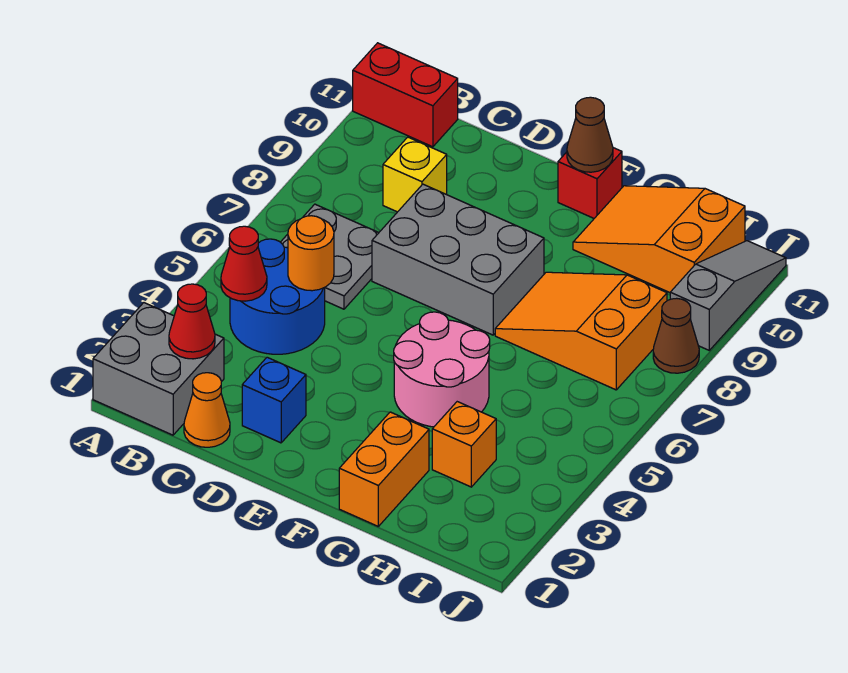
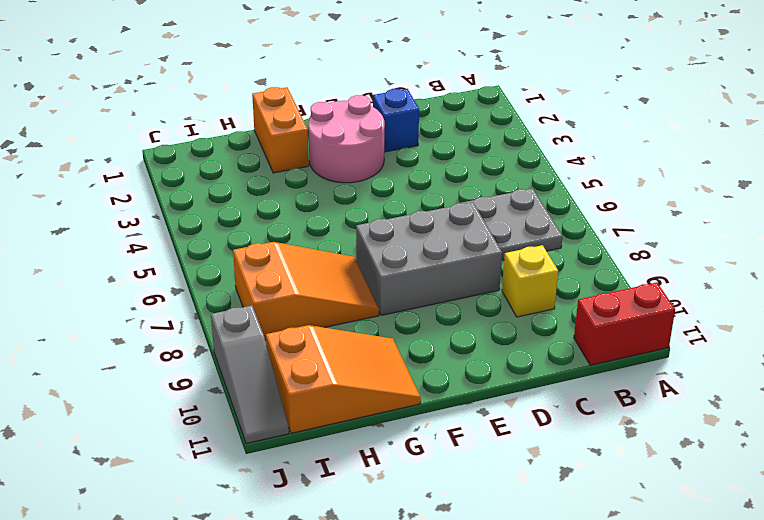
pink 2x2 round brick [308,95,385,183] -> pink 2x2 round brick moved to [394,312,490,427]
none -> grey 2x2 brick [93,303,224,435]
none -> blue 2x2 round brick [230,239,325,354]
none -> orange 1x1 cone [184,373,230,447]

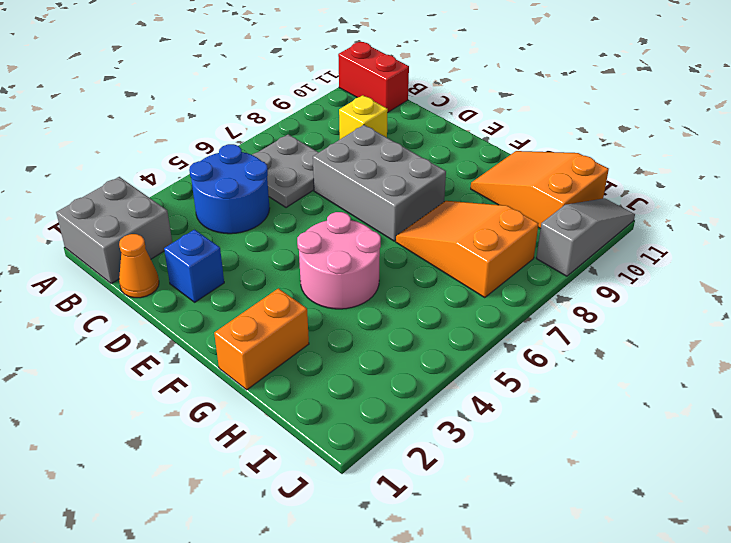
none -> red 1x1 brick [558,148,622,218]
none -> orange 1x1 brick [432,402,496,487]
none -> brown 1x1 cone [653,298,699,373]

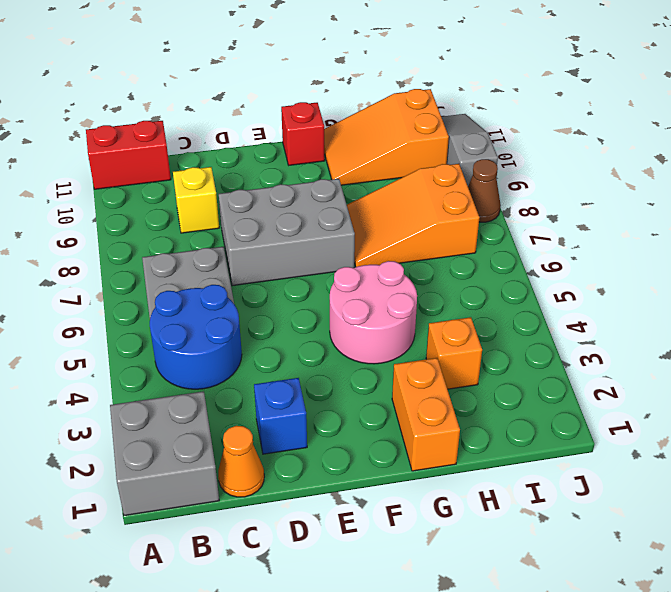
none -> red 1x1 cone [169,284,215,359]
none -> red 1x1 cone [221,226,267,301]
none -> orange 1x1 round brick [288,216,334,291]

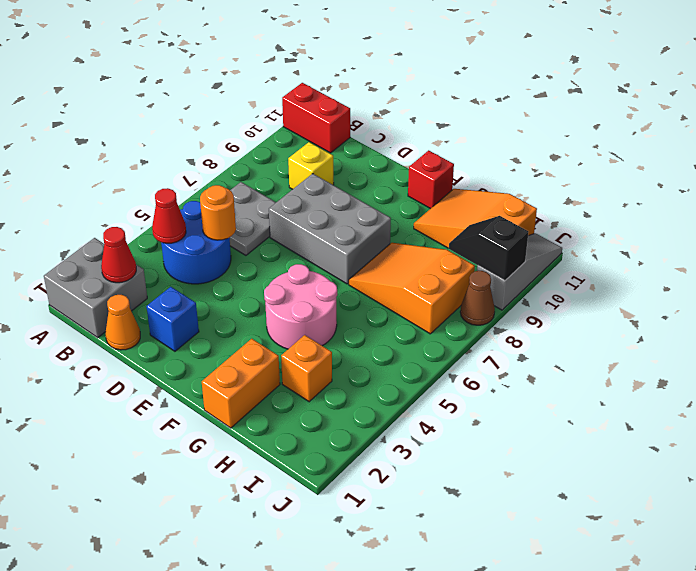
black 1x2 slope [449,216,528,281] -> none
none -> brown 1x1 cone [567,97,613,172]

